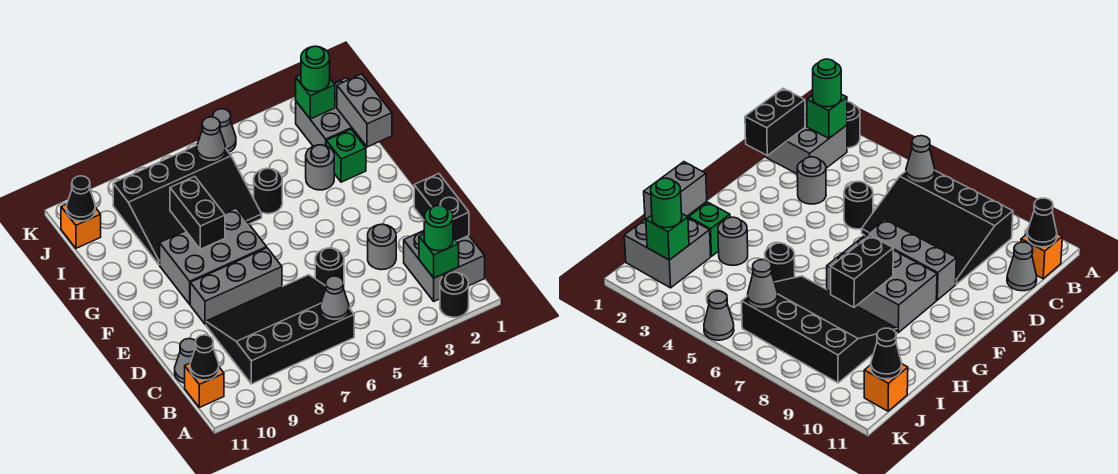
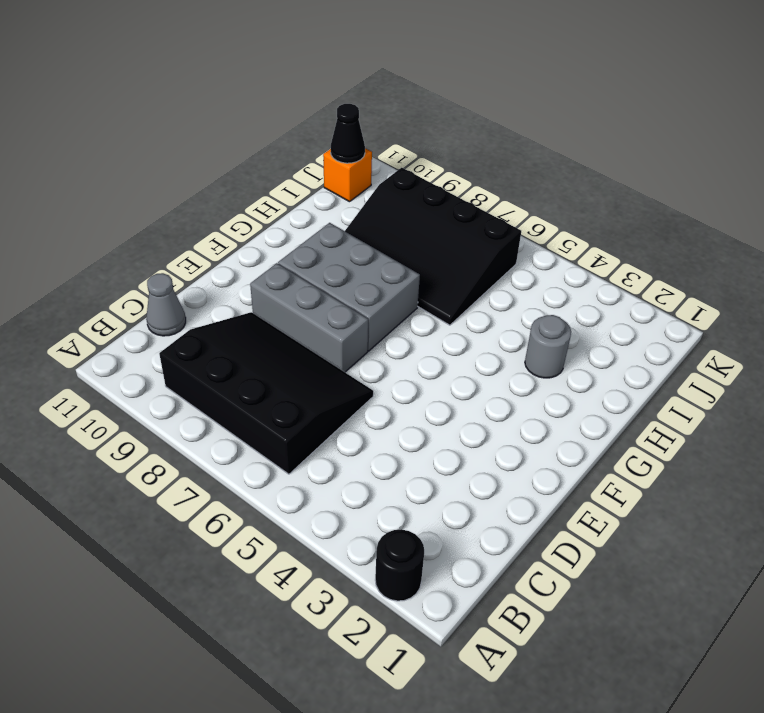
none -> grey 2x2 brick [404,231,485,301]
none -> orange 1x1 brick [185,363,224,408]
none -> grey 1x1 round brick [368,224,396,270]

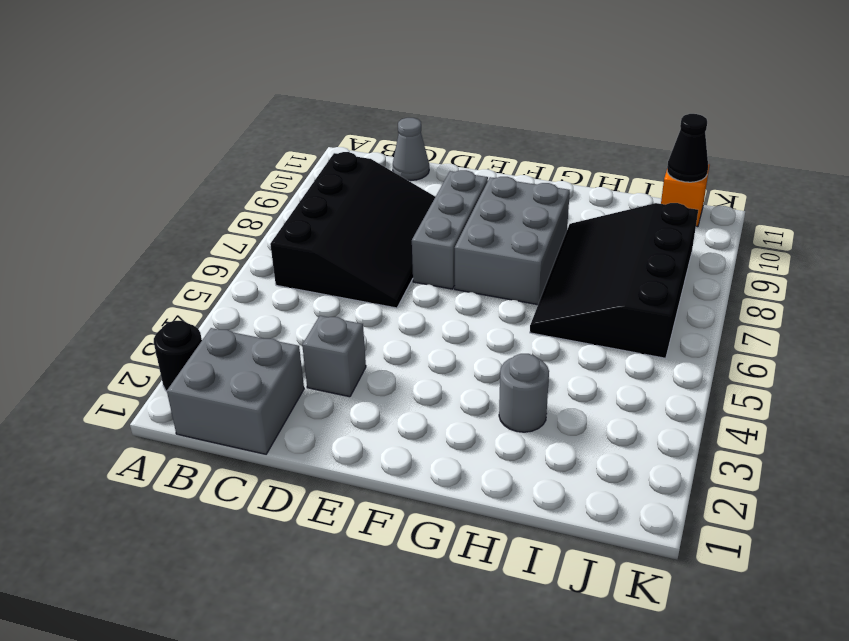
grey 1x1 brick [302,316,366,397] -> grey 1x1 round brick [368,224,396,270]
none -> orange 1x1 brick [185,363,224,408]
none -> black 1x1 round brick [315,248,344,286]
none -> green 1x1 brick [326,129,366,182]

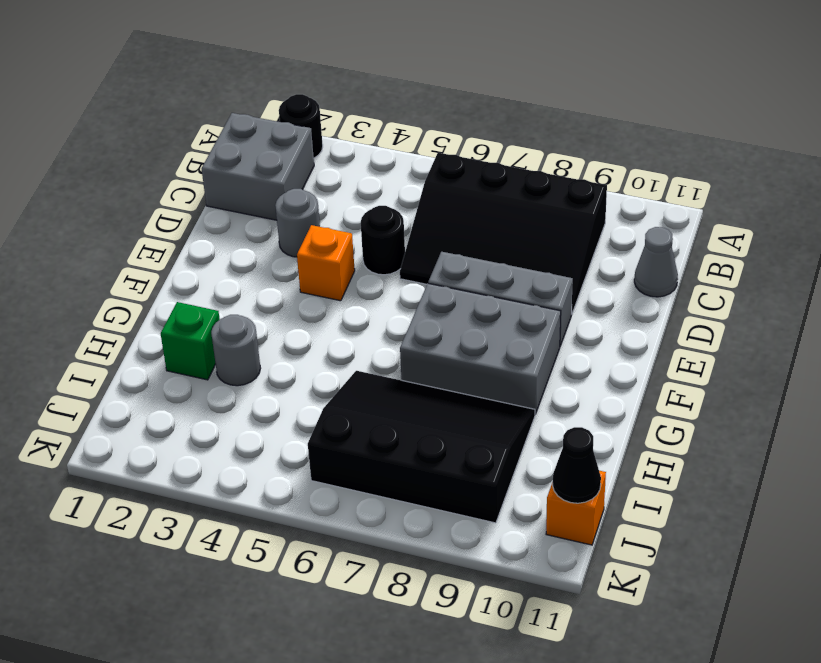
orange 1x1 brick [297,225,355,301] -> orange 1x1 brick moved to [185,363,224,408]
none -> black 1x1 round brick [254,168,282,214]
none -> grey 2x2 brick [296,78,365,146]
none -> grey 1x1 cone [213,109,236,152]

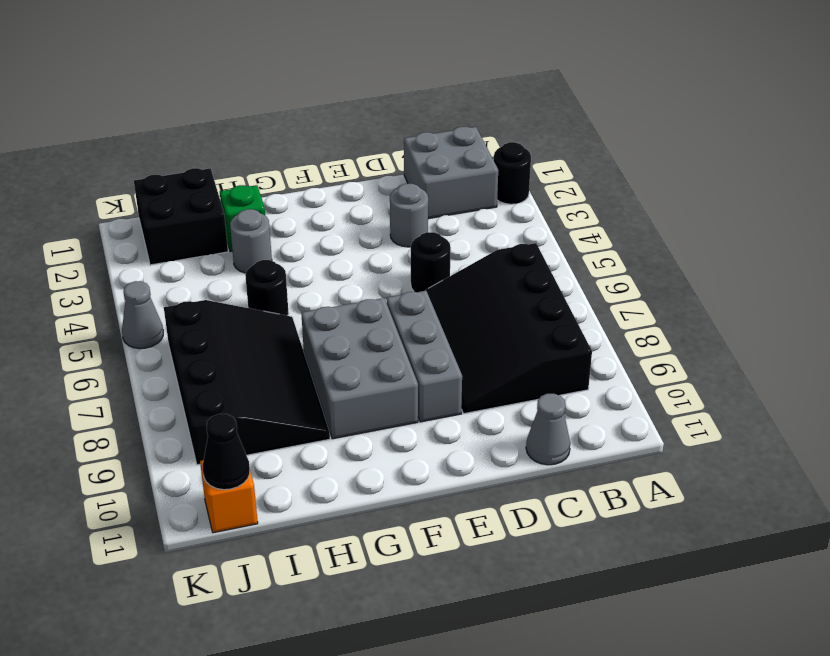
black 2x2 brick [134,168,228,265] -> grey 2x2 brick [296,78,365,146]
none -> orange 1x1 brick [185,363,224,408]
none -> green 1x1 brick [419,234,459,278]
none -> grey 1x1 cone [320,276,349,321]

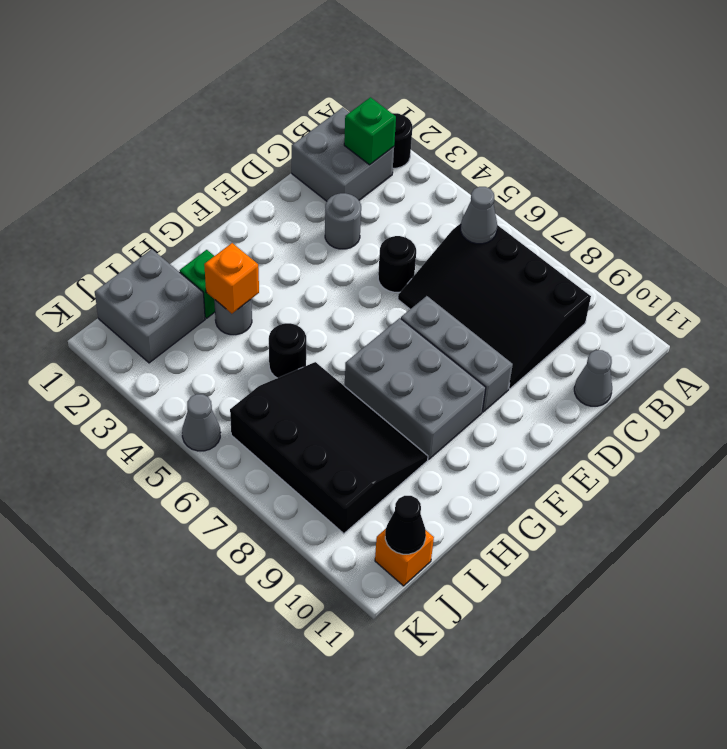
orange 1x1 brick [204,243,259,314] -> orange 1x1 brick moved to [185,363,224,408]
none -> black 1x1 cone [190,335,219,380]
none -> black 1x2 brick [414,174,469,241]
none -> black 1x2 brick [170,176,225,249]

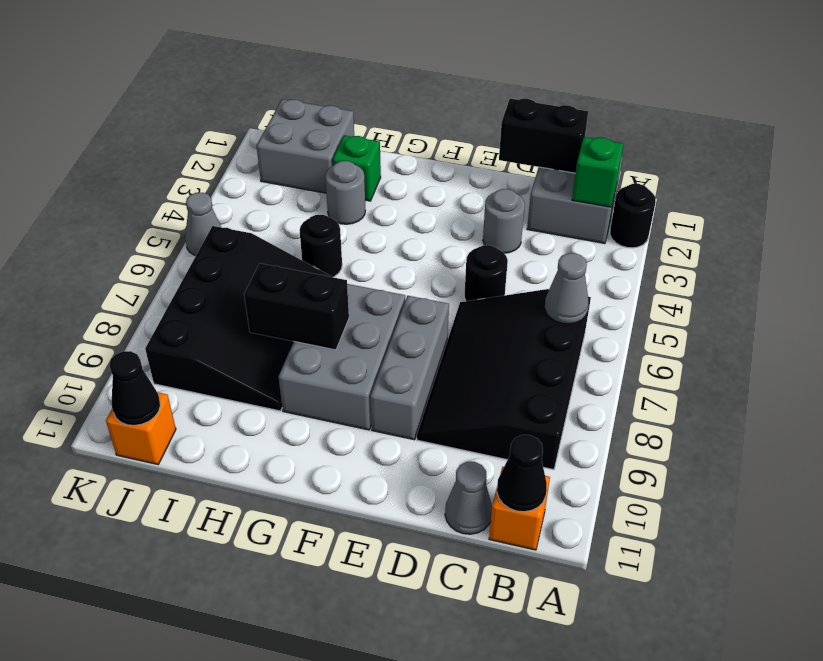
none -> grey 1x2 brick [337,74,392,147]
none -> green 1x1 brick [296,75,335,119]
none -> grey 1x1 cone [197,117,225,162]

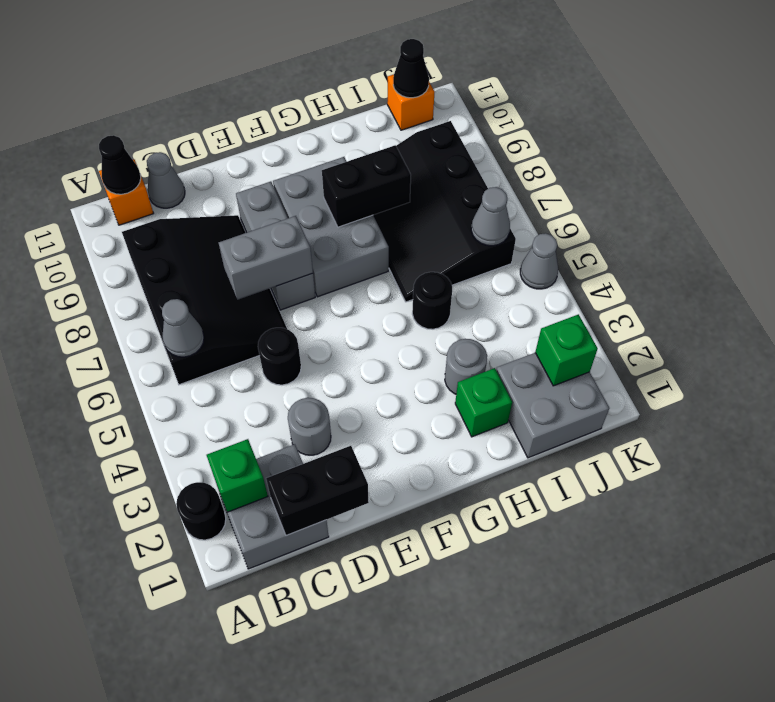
grey 1x2 brick [219,216,313,300] -> grey 1x2 brick moved to [337,74,392,147]
none -> green 1x1 round brick [424,205,453,251]
none -> green 1x1 round brick [301,46,330,92]

